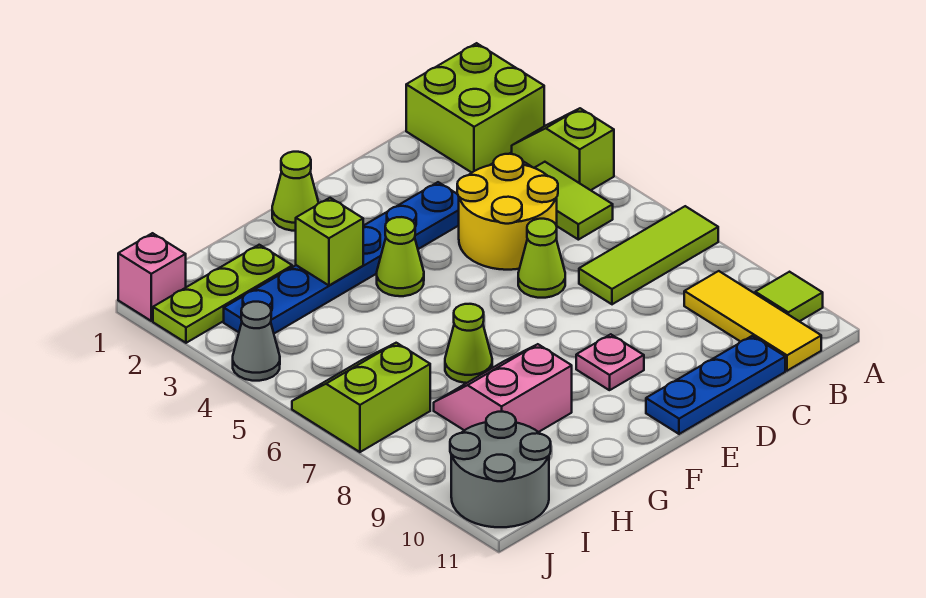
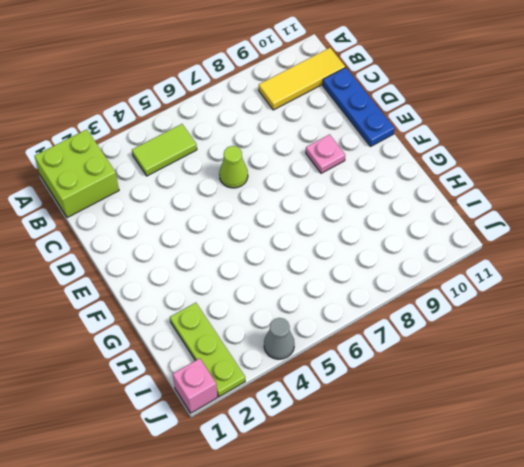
none -> lime 1x2 slope [512,108,614,190]
none -> lime 1x3 tile [579,206,718,304]
none -> lime 1x1 tile [755,272,823,321]

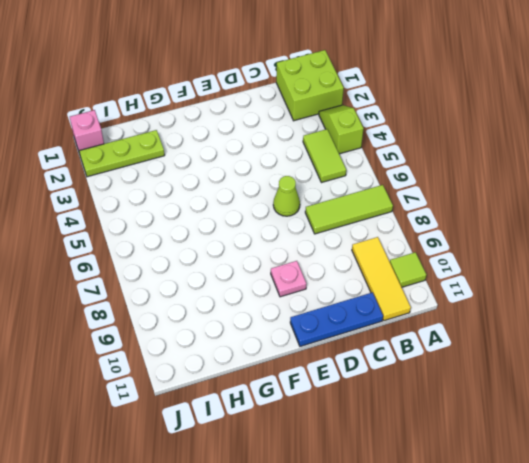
none -> yellow 2x2 round brick [457,154,558,270]
none -> blue 1x6 plate [224,182,459,333]
none -> lime 1x1 cone [272,152,319,231]

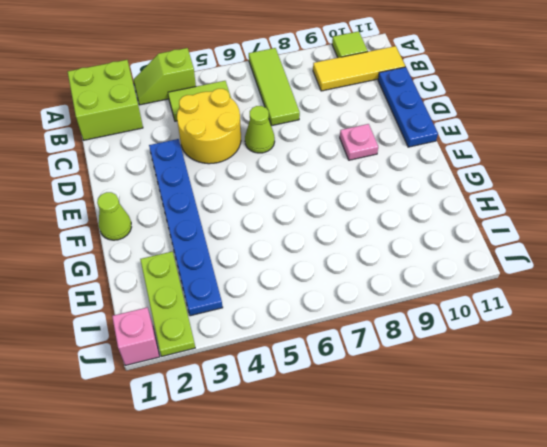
none -> lime 1x1 cone [377,217,424,296]
none -> lime 1x1 cone [445,304,492,383]
none -> pink 2x2 slope [434,344,572,432]

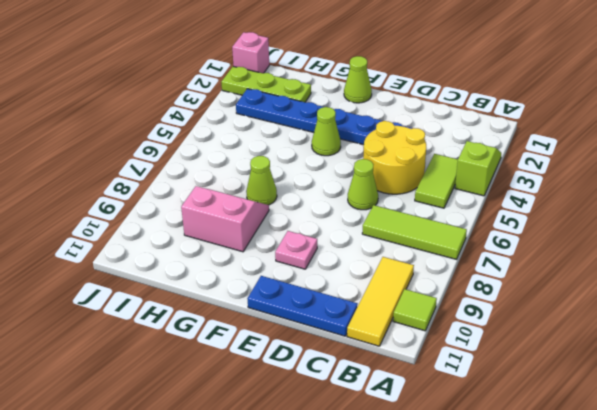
none -> lime 2x2 brick [406,43,544,173]
none -> lime 2x2 slope [292,343,430,452]
none -> grey 2x2 round brick [450,412,551,527]

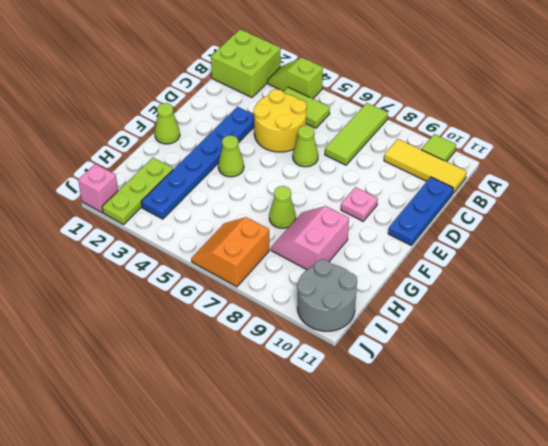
orange 2x2 slope [191,217,269,287] -> lime 2x2 slope [292,343,430,452]
none -> grey 1x1 cone [233,302,280,381]
none -> lime 1x1 brick [296,198,363,285]

